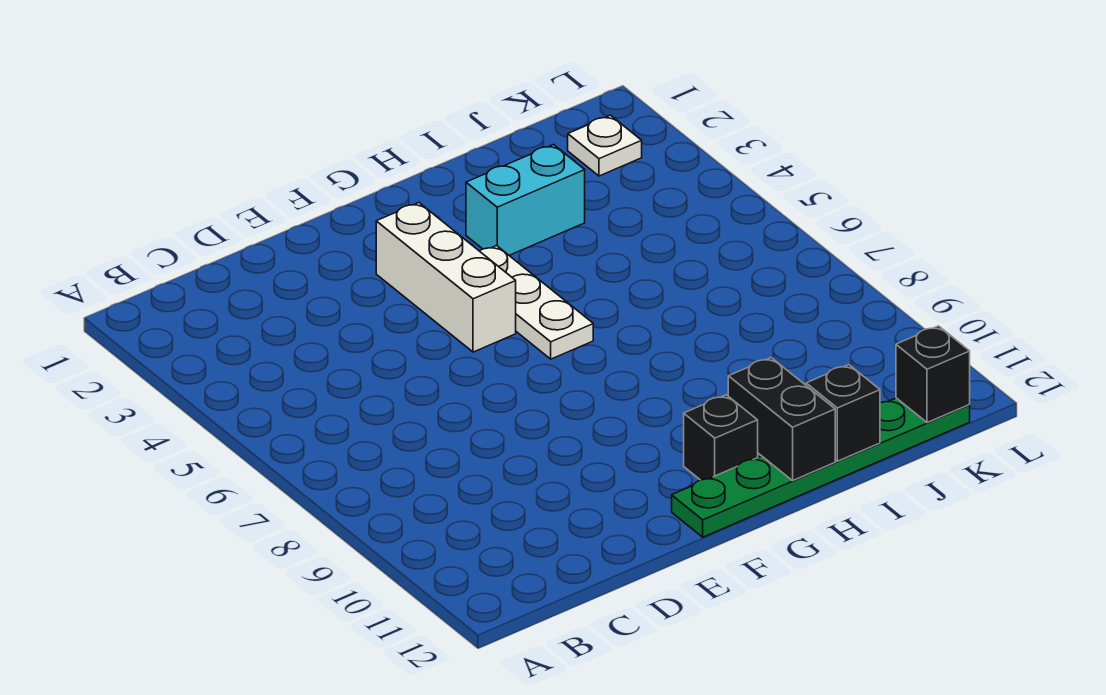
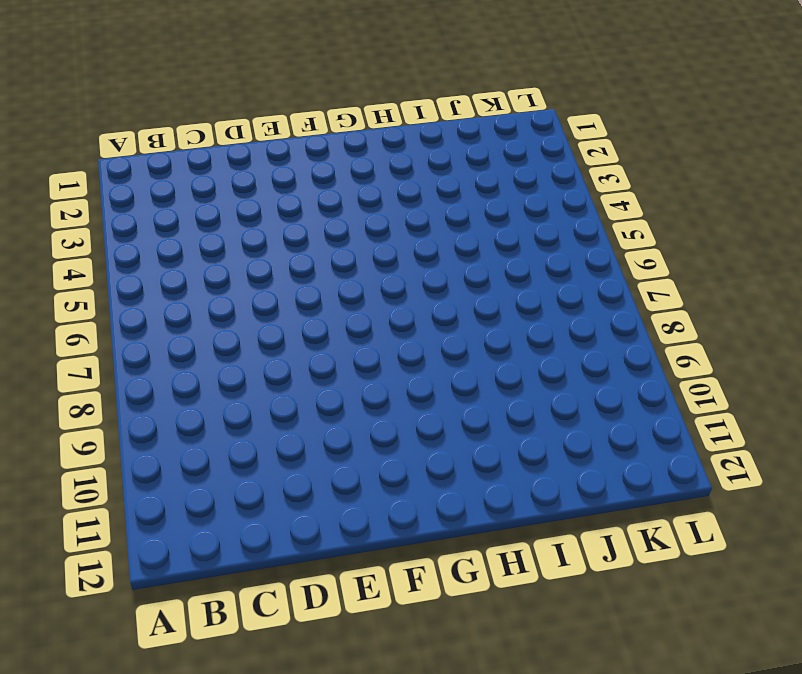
none -> white 1x3 brick [376,203,516,352]
none -> green 1x6 plate [672,398,970,537]

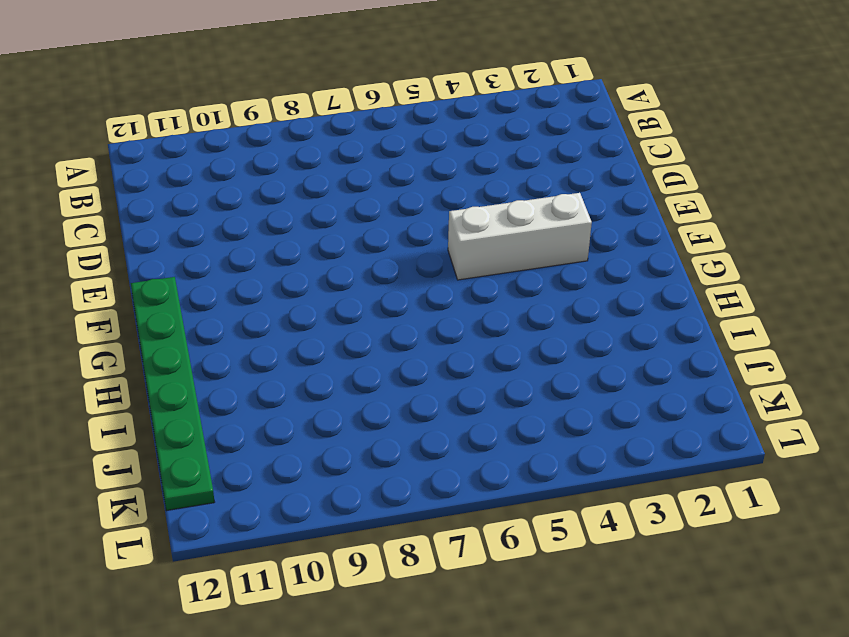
none -> white 1x3 plate [480,246,593,359]
none -> black 1x1 brick [684,395,758,480]

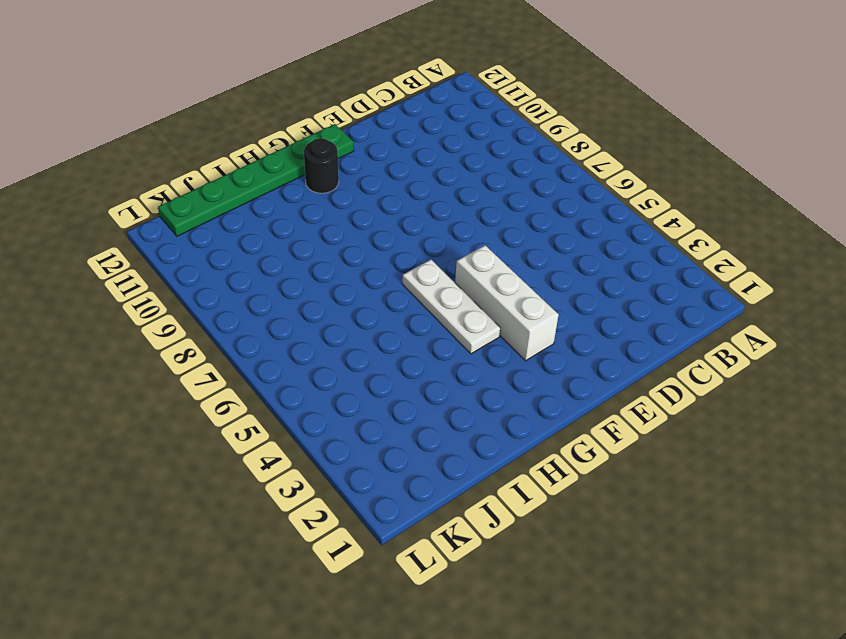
black 1x1 round brick [304,138,339,193] -> black 1x1 brick [684,395,758,480]
none -> cyan 1x2 brick [466,145,585,256]
none -> white 1x1 plate [568,115,642,176]

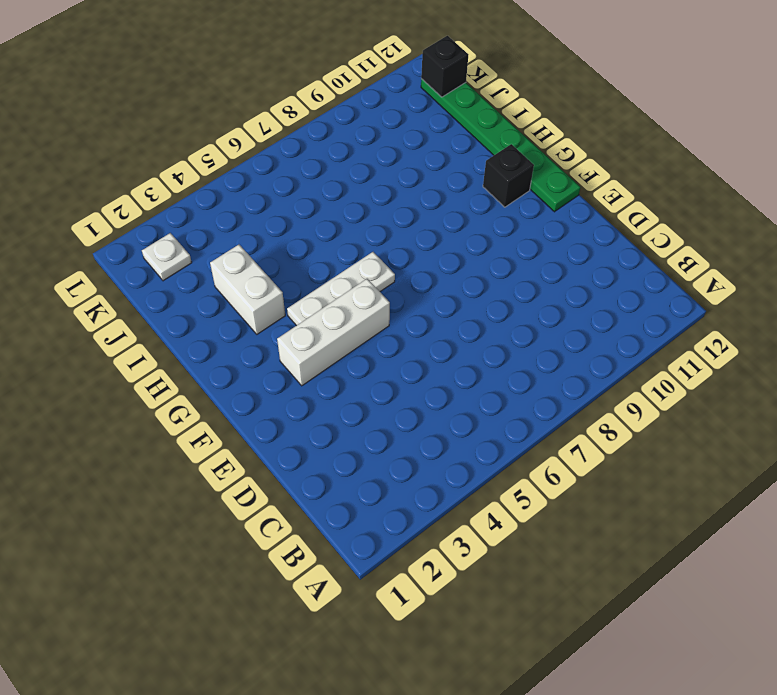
white 1x2 brick [210,245,285,334] -> cyan 1x2 brick [466,145,585,256]
none -> black 1x2 brick [728,358,835,481]
none -> black 1x1 brick [806,365,880,461]

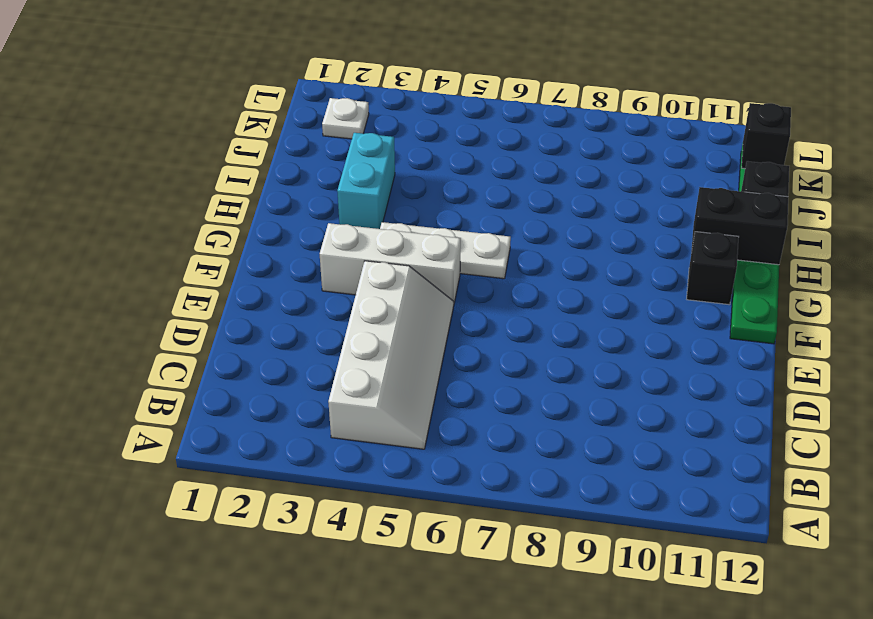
white 2x4 slope [328,261,453,449] -> none

